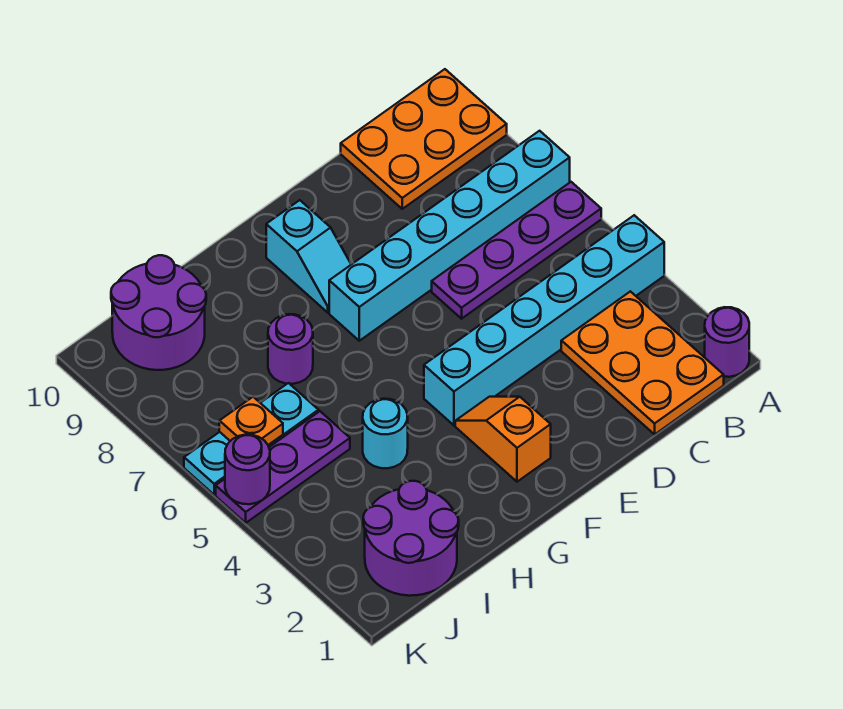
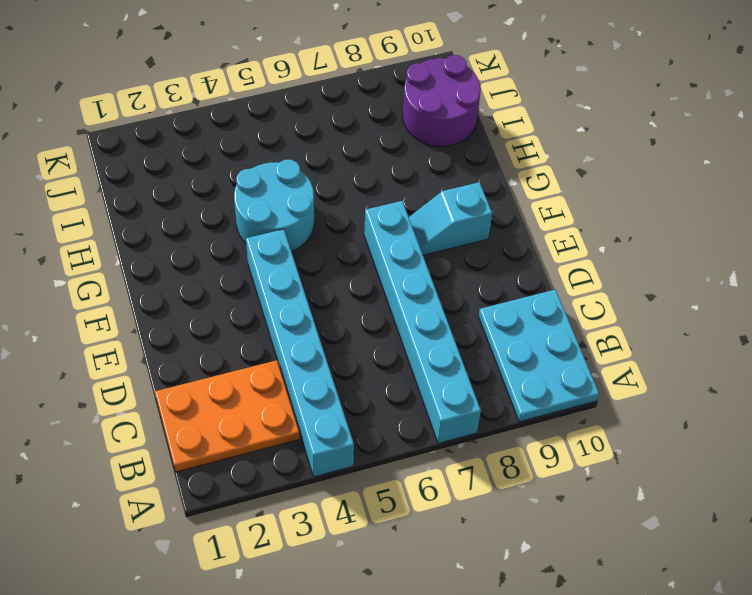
cyan 2x3 plate [479,290,599,422] -> orange 2x3 plate [341,69,507,209]
cyan 2x2 round brick [234,160,314,252] -> cyan 1x1 round brick [363,399,408,468]
none -> purple 1x1 round brick [705,307,749,377]
none -> purple 1x4 plate [432,182,601,319]
none -> orange 1x2 slope [455,397,551,482]

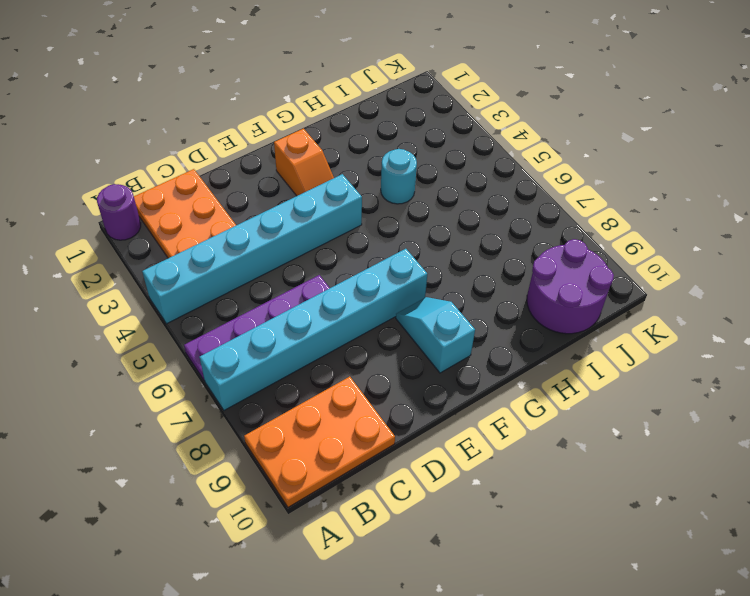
none -> purple 1x1 round brick [268,314,313,384]
none -> purple 2x2 round brick [363,481,459,596]
none -> purple 1x3 plate [216,411,350,523]

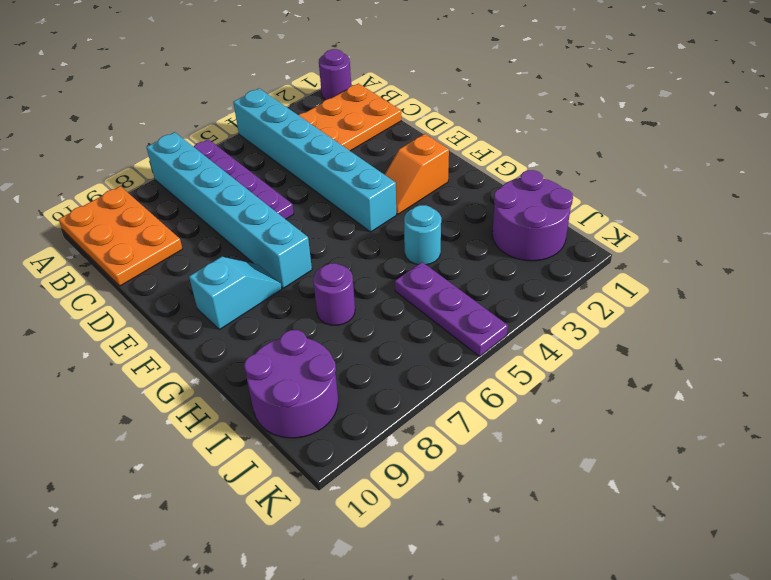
none -> cyan 1x3 plate [184,383,319,495]
none -> orange 1x1 plate [219,397,283,445]
none -> purple 1x1 round brick [225,435,270,504]

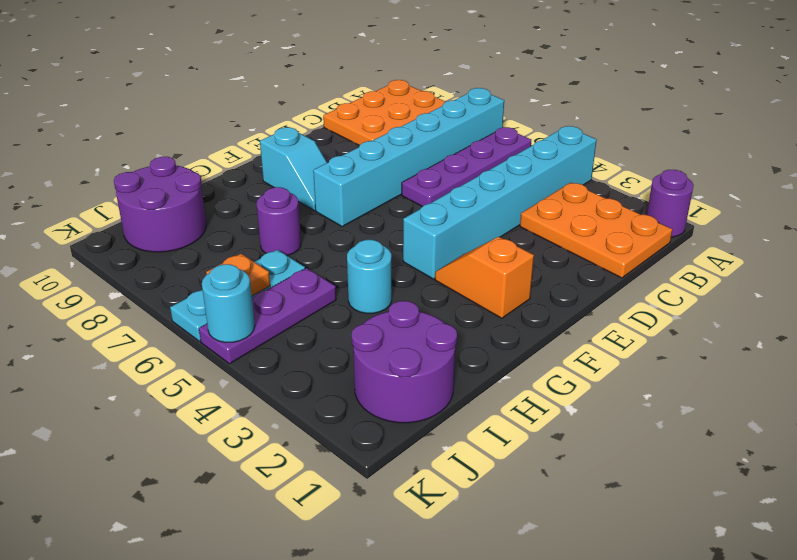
cyan 1x1 round brick [202,264,255,343] -> purple 1x1 round brick [225,435,270,504]

